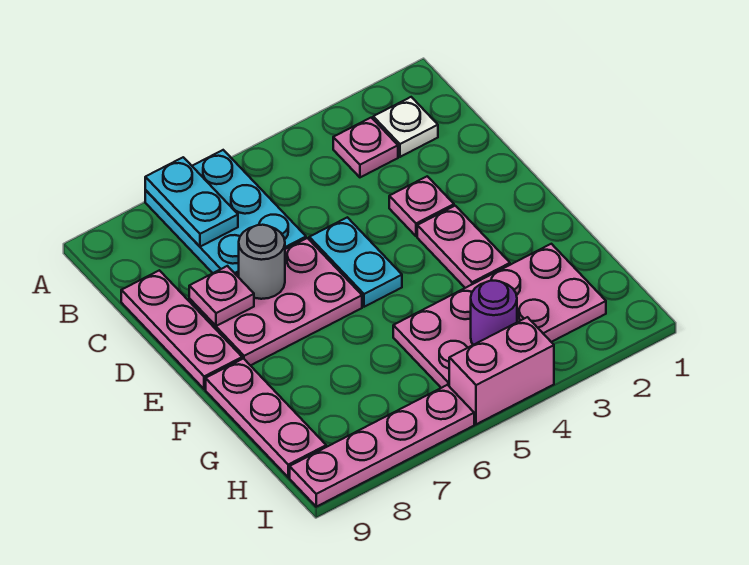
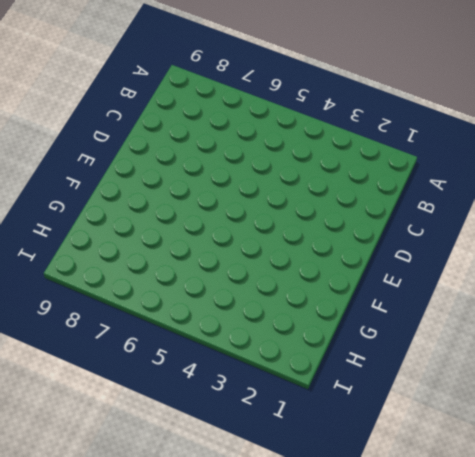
none -> cyan 2x3 plate [145,150,306,274]
none -> white 1x1 plate [373,97,438,157]
none -> pink 1x1 plate [333,118,398,177]

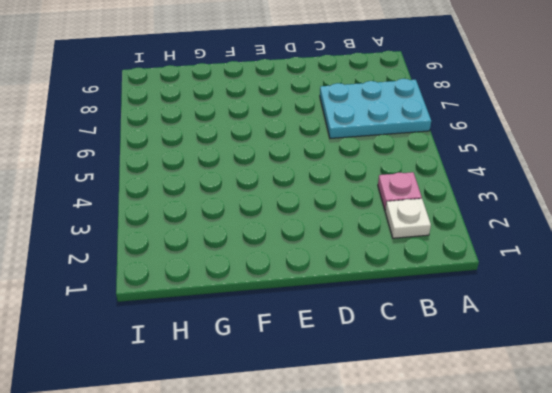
none -> pink 1x3 plate [121,270,242,389]
none -> pink 1x1 plate [389,176,454,236]
none -> cyan 1x2 plate [309,217,402,307]

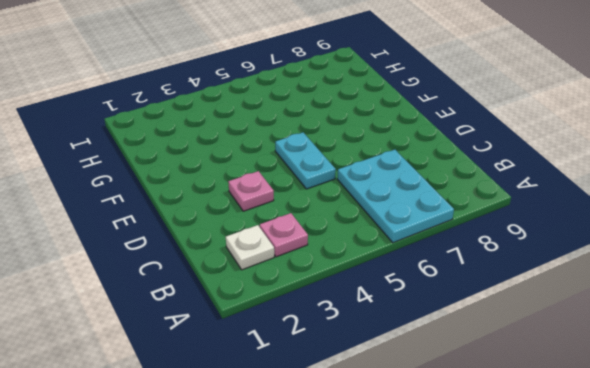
none -> pink 1x3 plate [121,270,242,389]
none -> pink 2x3 plate [189,238,362,366]
none -> pink 1x2 plate [417,206,510,288]

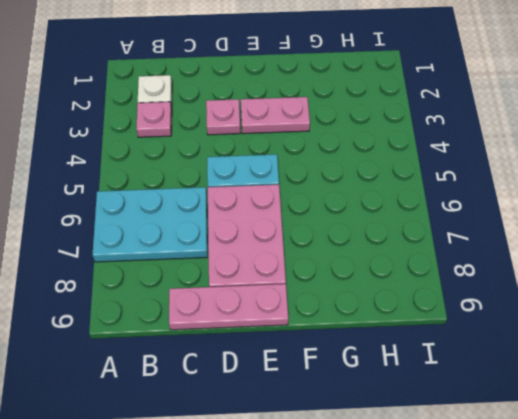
none -> pink 1x3 plate [206,359,326,477]
none -> pink 2x4 plate [393,244,606,388]
none -> pink 1x2 brick [449,317,554,424]

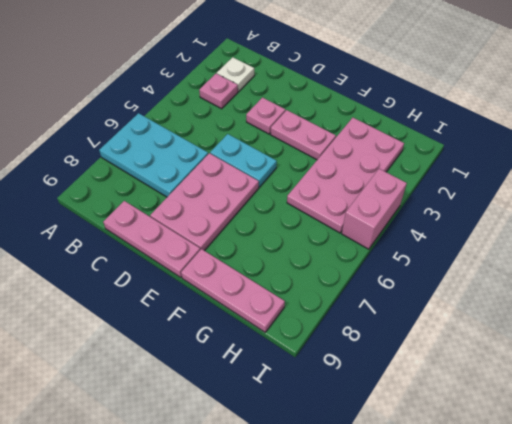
none -> pink 1x4 plate [290,385,474,507]
none -> cyan 1x2 plate [145,157,238,247]
none -> grey 1x1 round brick [239,225,285,299]

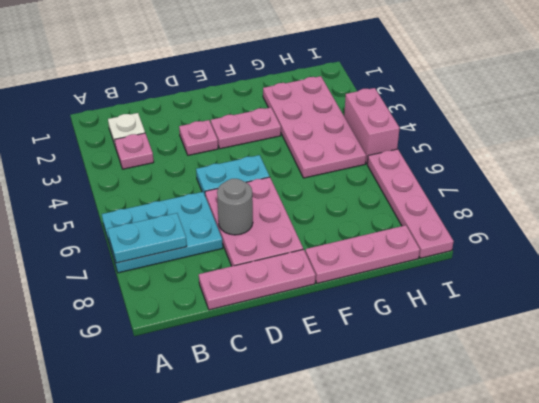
none -> pink 1x1 plate [189,266,254,326]
none -> purple 1x1 round brick [471,281,517,345]

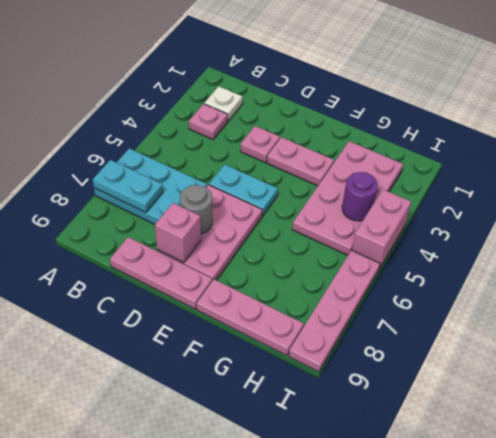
pink 1x1 brick [155,203,201,263] -> pink 1x1 plate [189,266,254,326]

